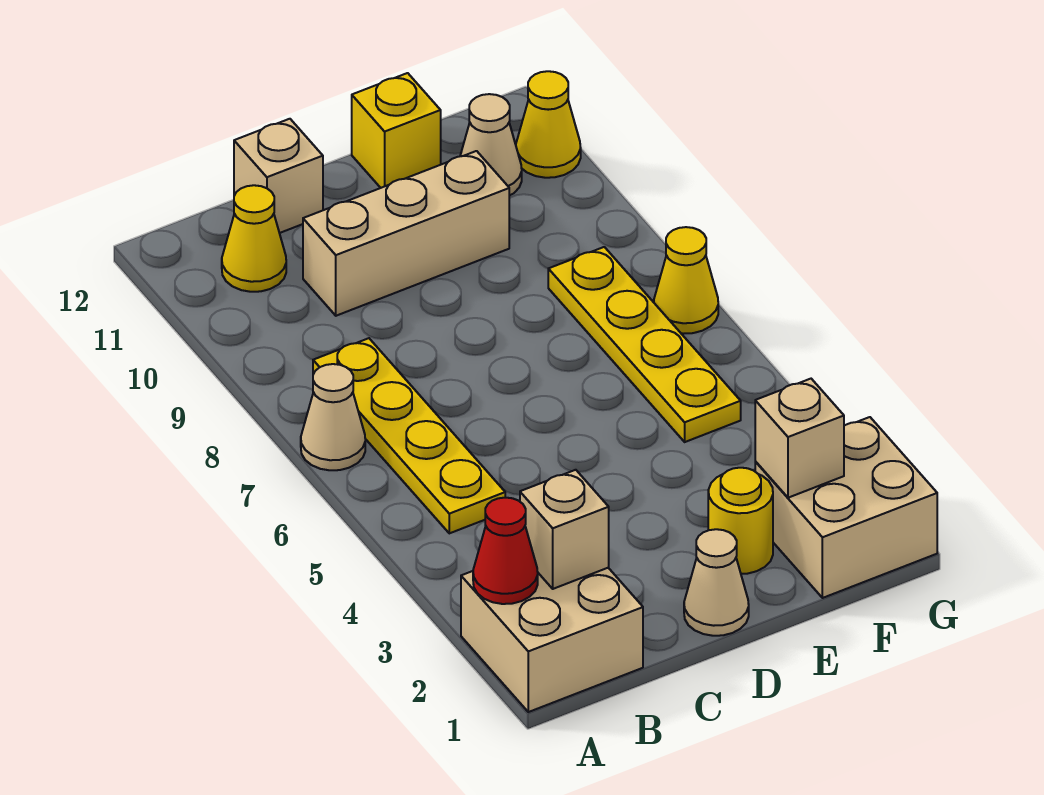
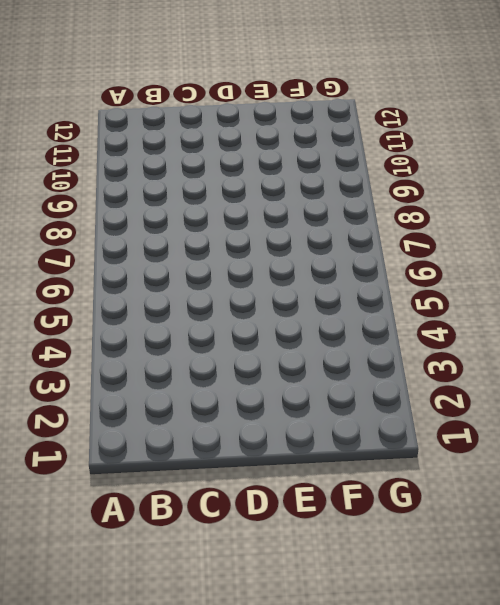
none -> tan 2x2 brick [461,568,643,712]
none -> tan 1x1 cone [301,364,365,470]
none -> yellow 1x4 plate [313,338,505,533]

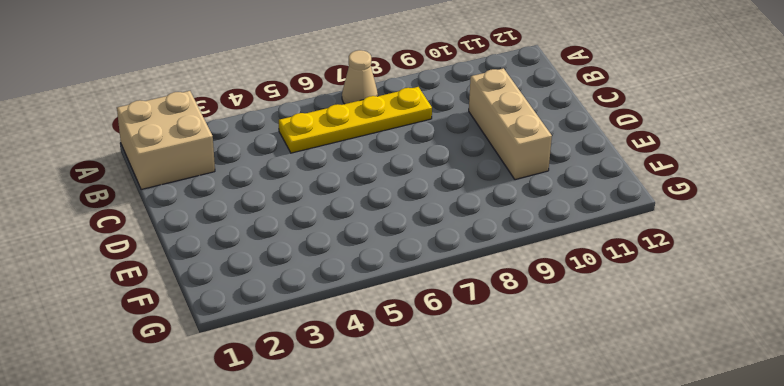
none -> yellow 1x1 cone [222,185,286,292]
none -> tan 1x1 brick [234,119,323,233]
none -> tan 1x1 cone [684,529,749,636]

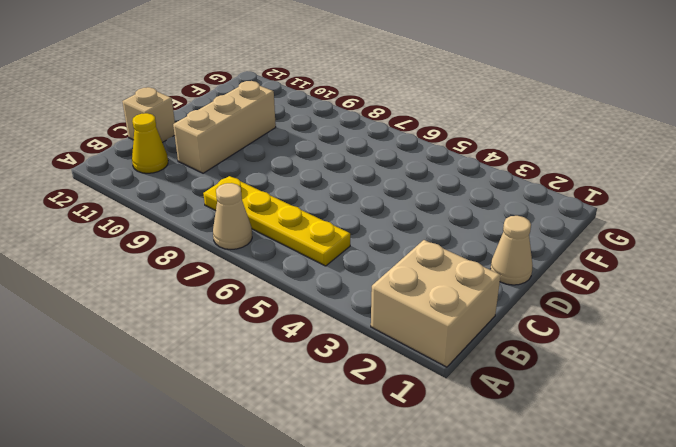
none -> yellow 1x1 round brick [708,468,773,574]
none -> yellow 1x1 brick [352,73,441,188]
none -> tan 2x2 brick [755,417,937,598]

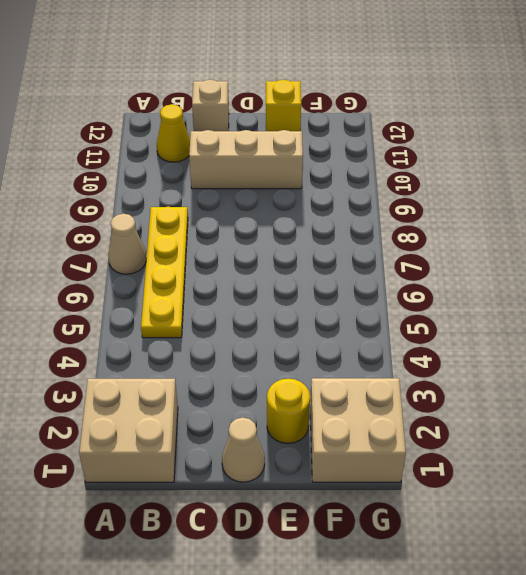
none -> yellow 1x4 plate [548,247,741,442]
none -> tan 1x1 cone [460,94,522,196]
none -> yellow 1x1 cone [654,227,718,334]

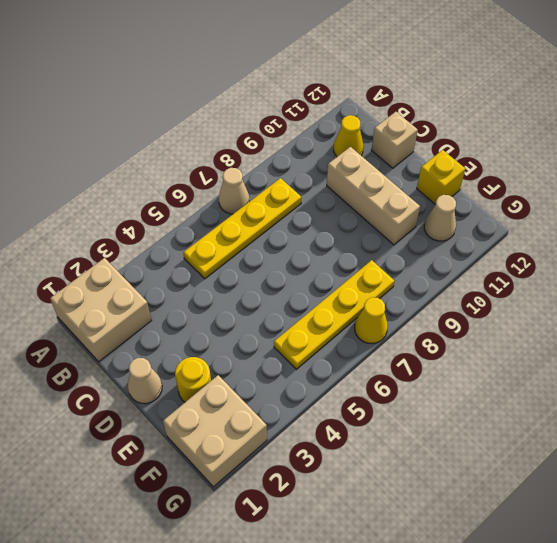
none -> yellow 1x1 cone [516,71,581,178]
none -> red 1x1 cone [473,498,538,604]
none -> tan 1x1 brick [520,470,609,589]

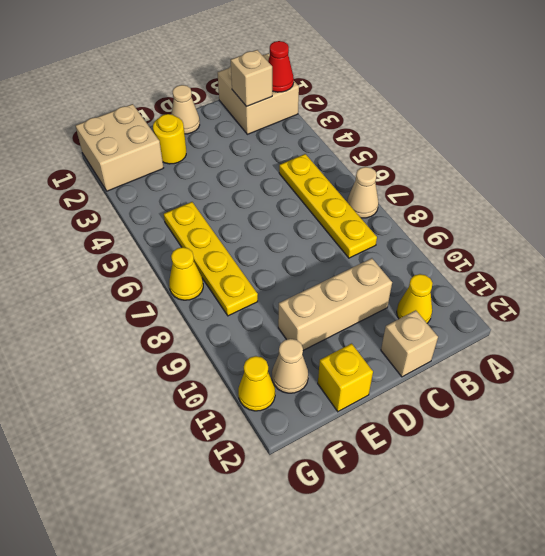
none -> tan 1x1 brick [755,379,844,498]

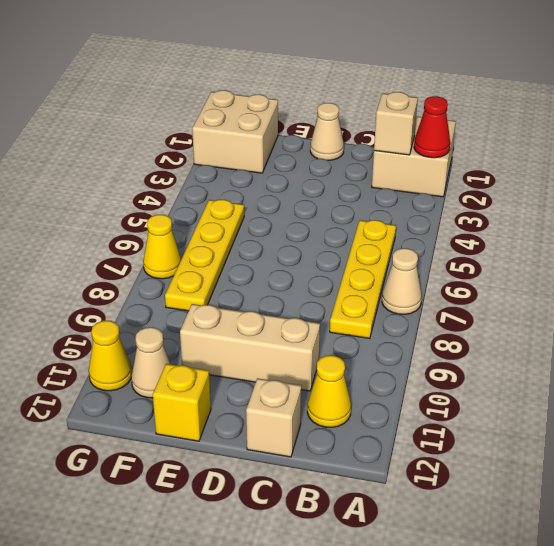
none -> yellow 1x1 round brick [708,468,773,574]
none -> tan 1x1 brick [755,379,844,498]

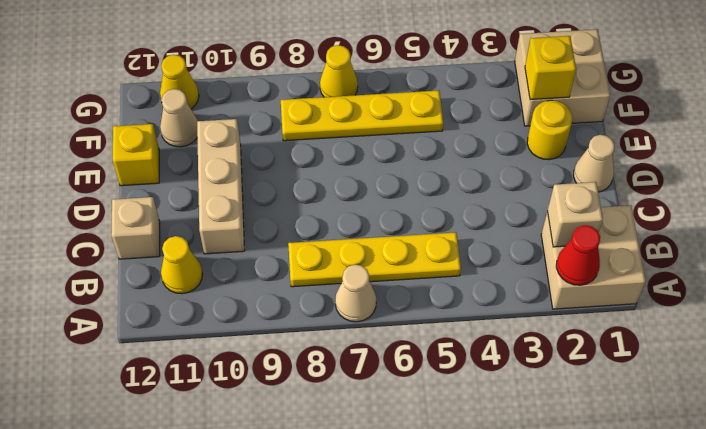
yellow 1x1 brick [525,36,576,100] -> tan 1x1 brick [755,379,844,498]

